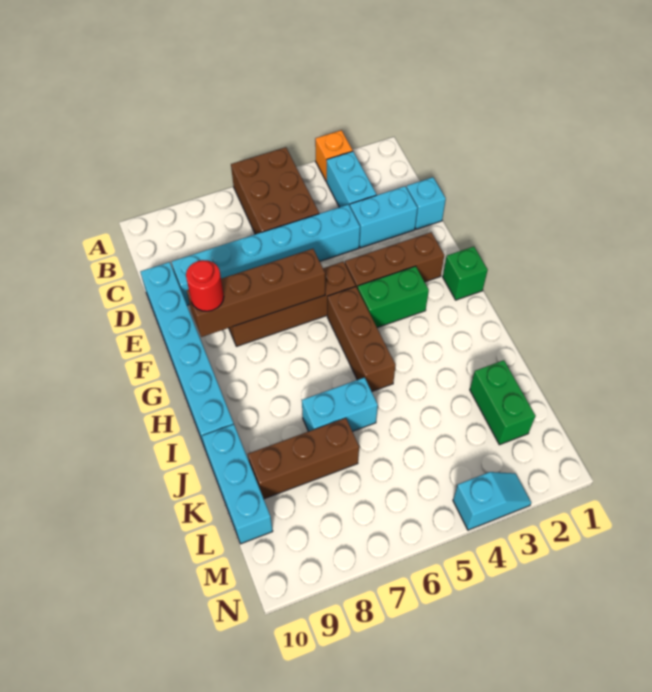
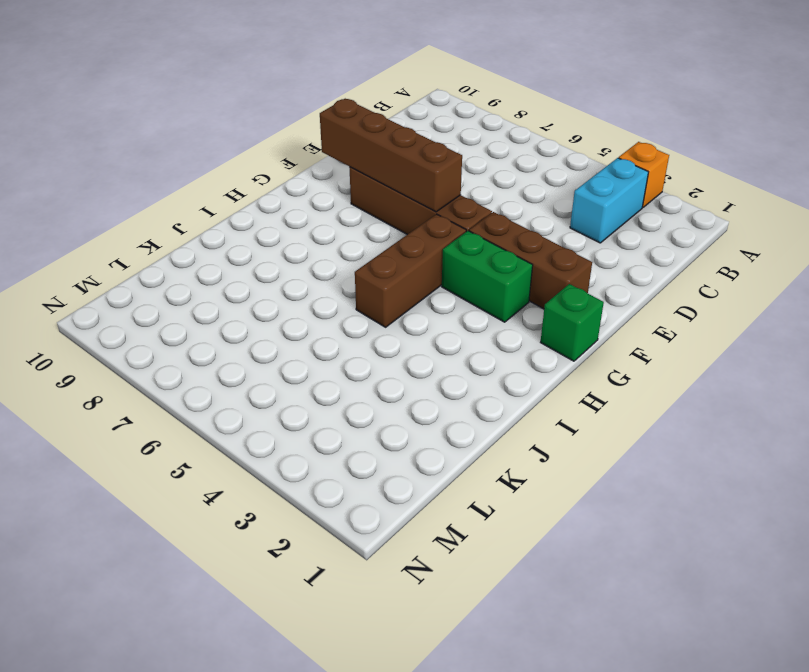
none -> brown 2x3 brick [231,147,319,234]
none -> cyan 1x1 brick [406,177,446,229]
none -> cyan 1x2 brick [350,186,418,248]

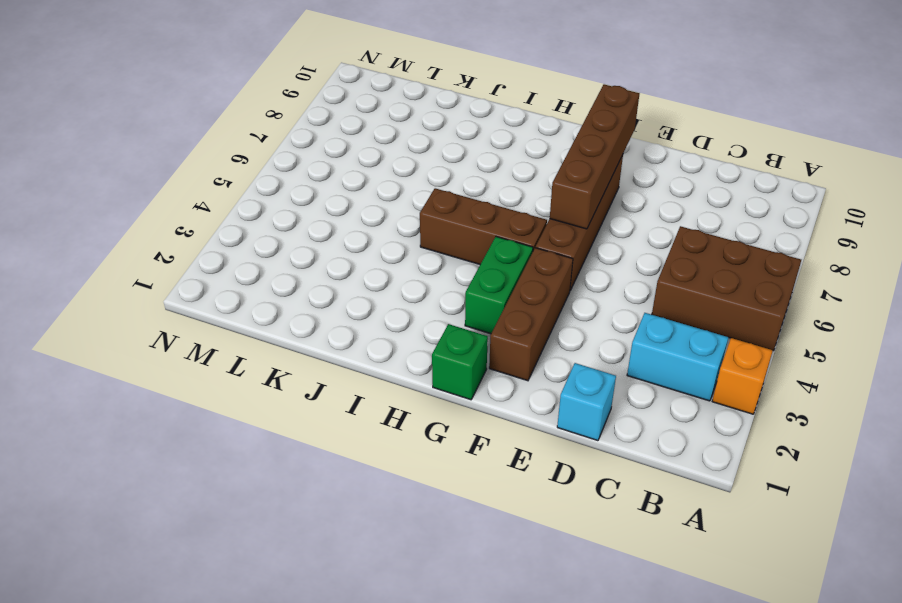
none -> cyan 1x2 brick [350,186,418,248]
none -> cyan 1x6 brick [172,205,360,305]
none -> cyan 1x6 brick [140,262,234,448]

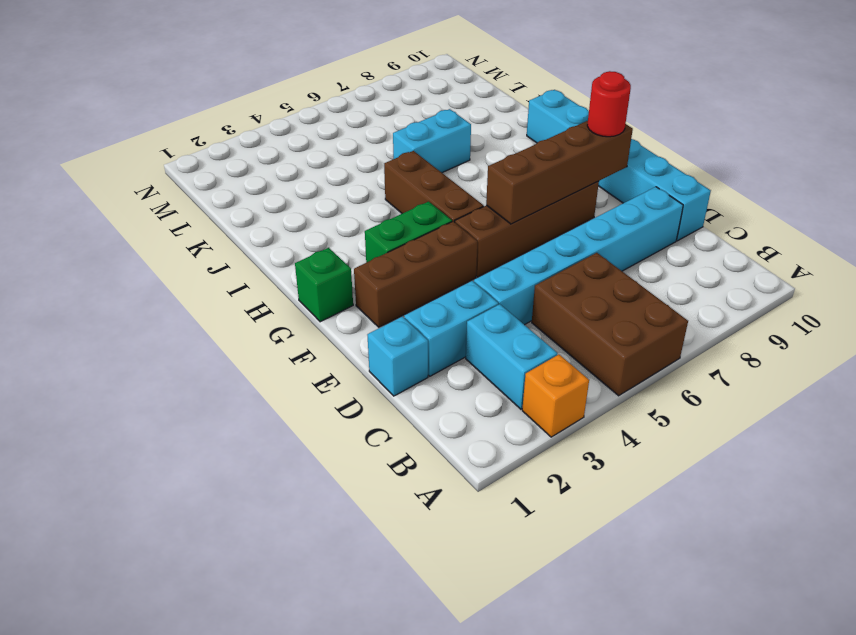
none -> cyan 1x3 brick [202,424,273,544]
none -> green 1x2 brick [470,360,536,445]
none -> brown 1x3 brick [248,418,359,499]

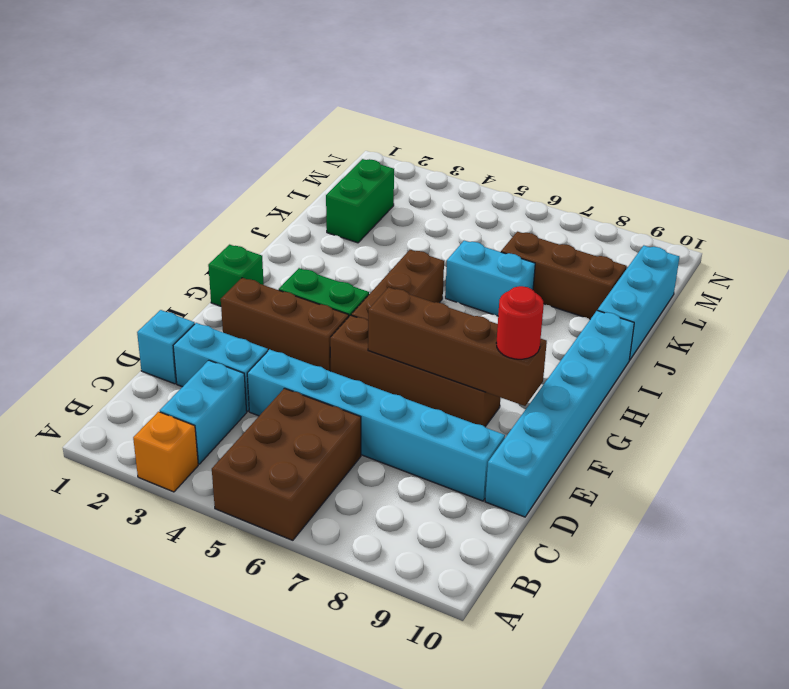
none -> cyan 1x2 slope [453,472,531,530]

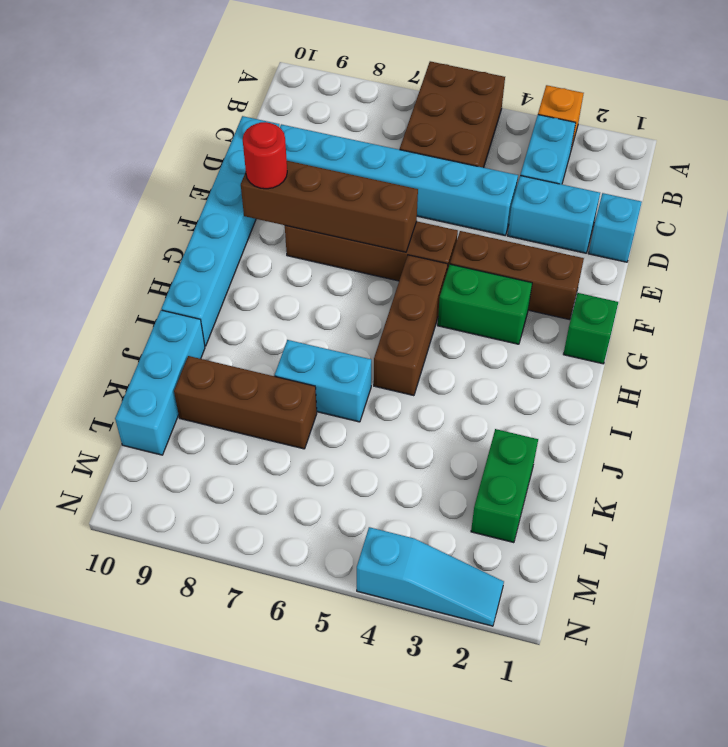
cyan 1x3 slope [357,527,504,626] -> cyan 1x2 slope [453,472,531,530]

